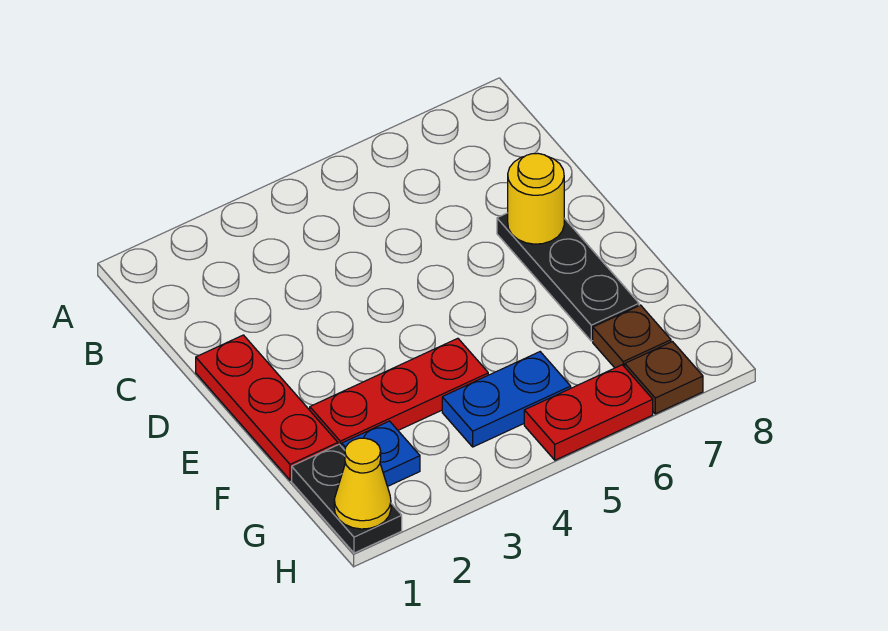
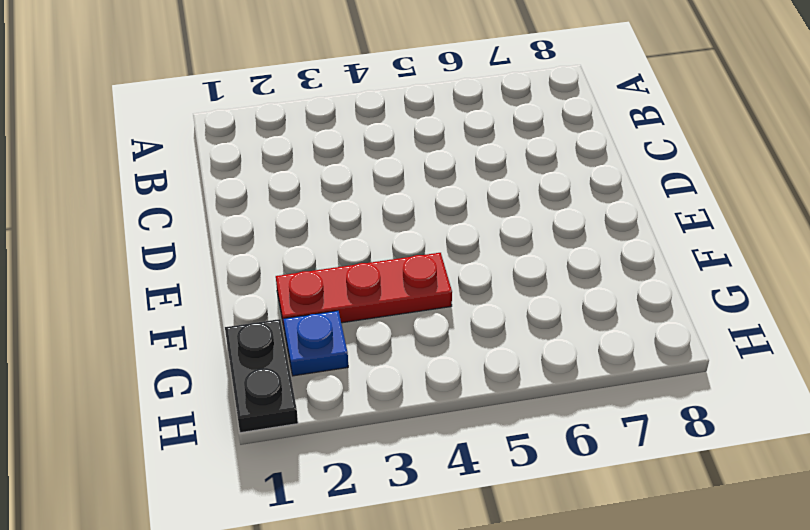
none -> red 1x3 plate [196,335,338,480]
none -> black 1x3 plate [497,213,639,341]

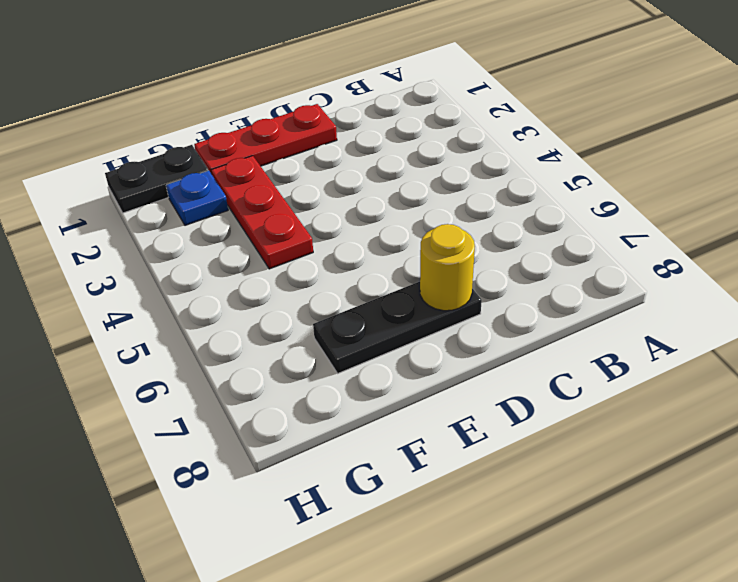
none -> blue 1x2 plate [442,352,571,447]
none -> brown 1x1 plate [593,305,671,368]

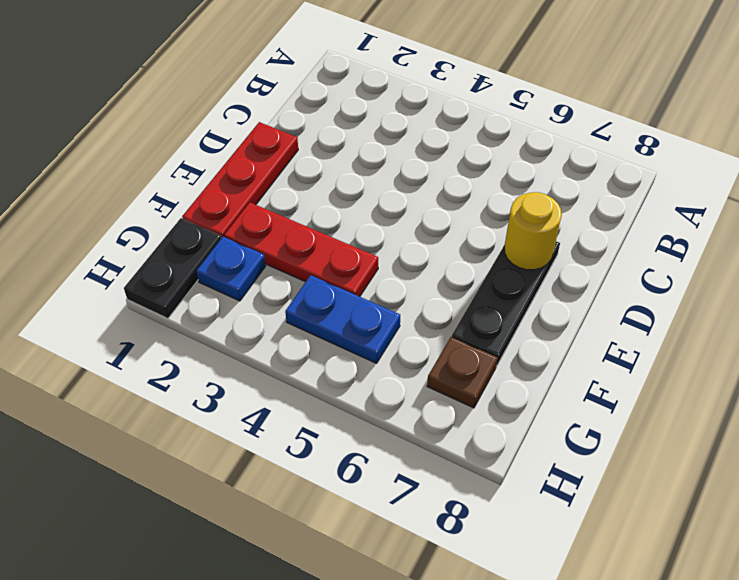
none -> red 1x2 plate [524,365,653,460]
none -> brown 1x1 plate [625,342,703,414]

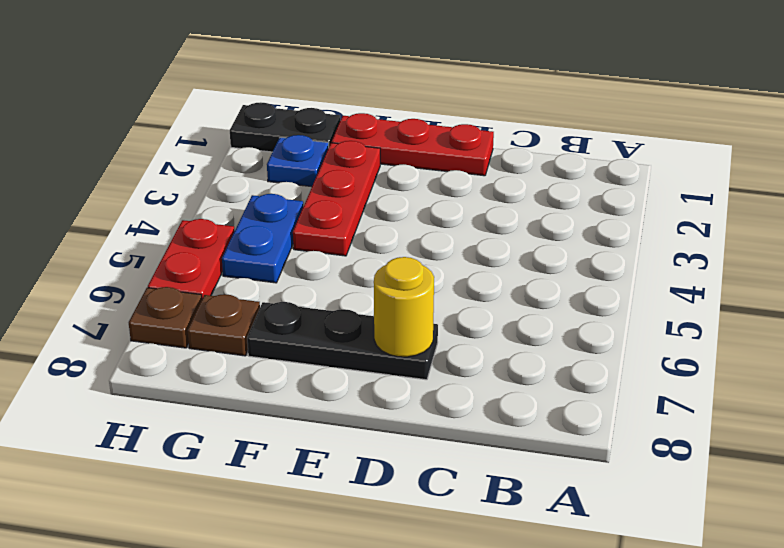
none -> yellow 1x1 cone [334,438,391,529]

